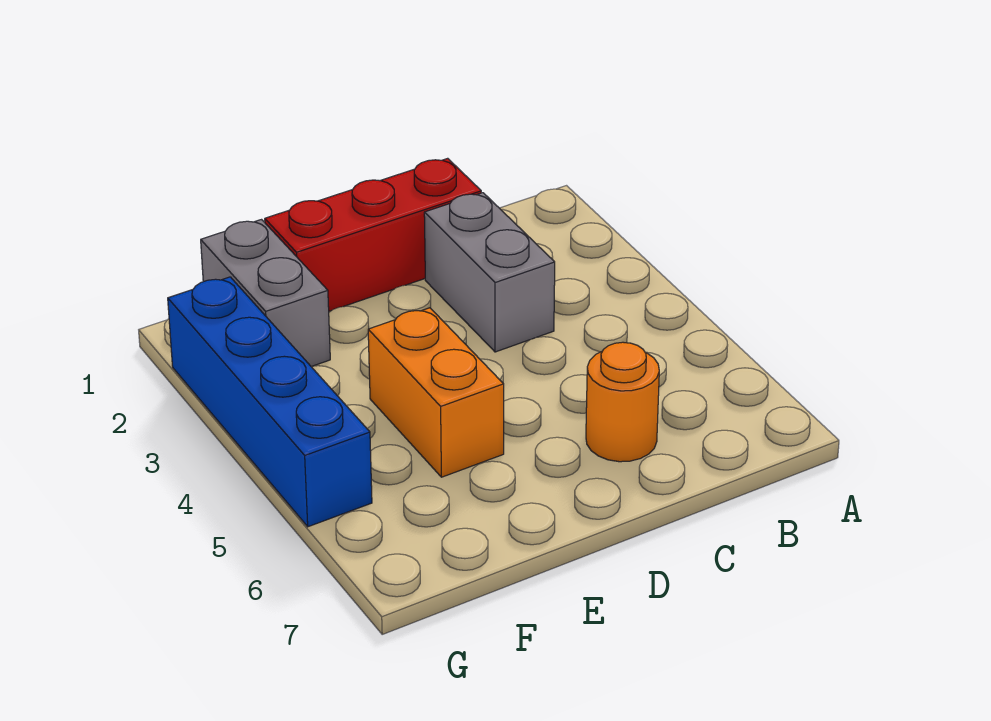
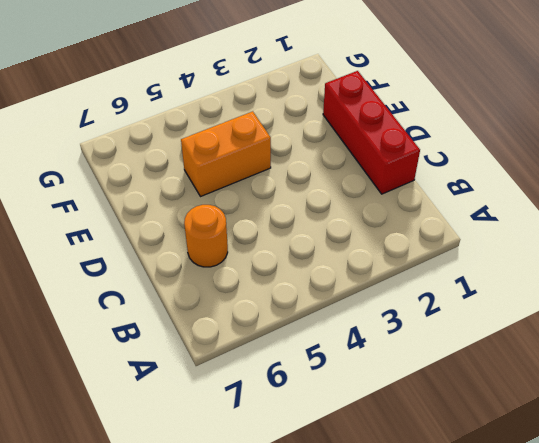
none -> grey 1x2 brick [424,193,555,352]
none -> grey 1x2 brick [201,220,330,366]

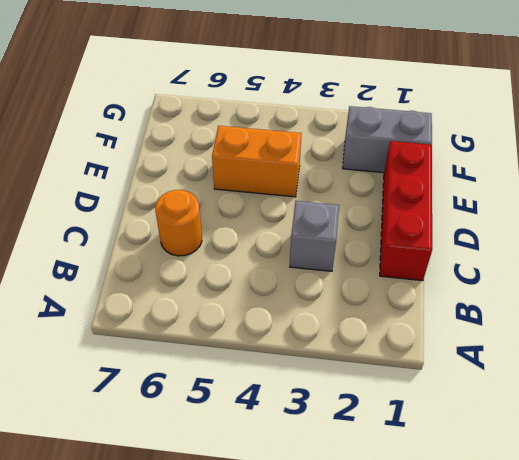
grey 1x1 brick [290,201,339,271] -> grey 1x2 brick [424,193,555,352]
none -> blue 1x4 brick [168,277,372,527]

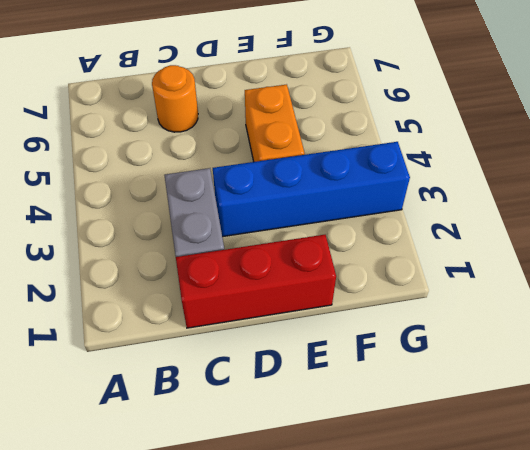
blue 1x4 brick [213,142,410,237] -> blue 1x4 brick turned to [168,277,372,527]
none -> grey 1x2 brick [201,220,330,366]

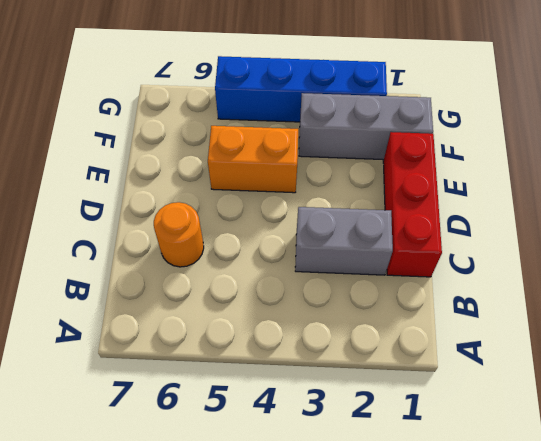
grey 1x3 brick [299,93,433,160] -> grey 1x2 brick [201,220,330,366]

